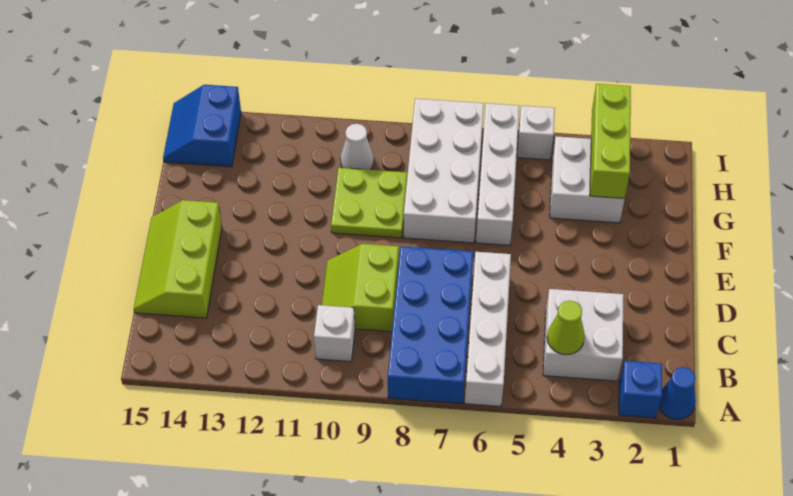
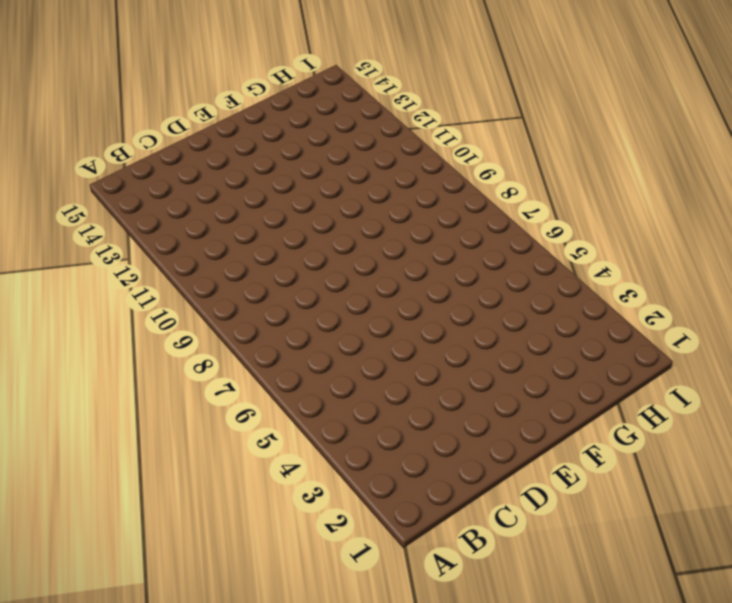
none -> blue 1x1 cone [659,367,696,420]
none -> blue 1x1 brick [619,361,662,418]
none -> white 1x4 brick [465,252,511,406]

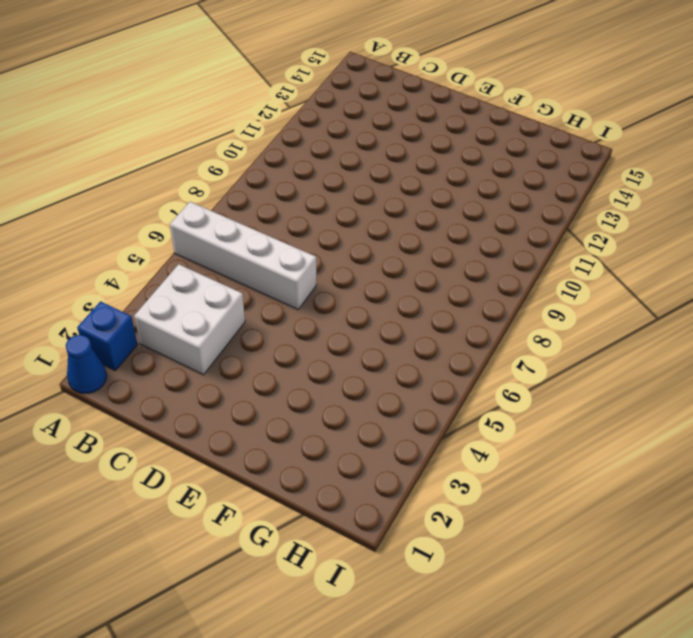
none -> blue 2x4 brick [388,246,473,404]
none -> white 1x1 brick [314,305,355,362]
none -> lime 2x2 slope [322,244,399,332]

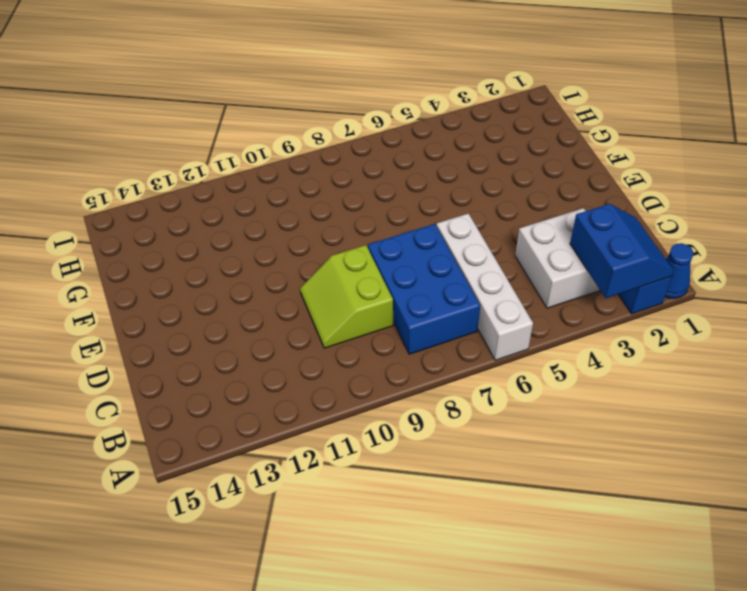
blue 2x2 slope [570,204,674,298] -> blue 2x2 slope turned to [163,85,241,167]
blue 2x3 brick [368,224,480,354] -> blue 2x4 brick [388,246,473,404]
none -> white 1x1 brick [314,305,355,362]
none -> lime 2x3 slope [134,200,222,318]
none -> white 1x4 brick [476,103,519,245]

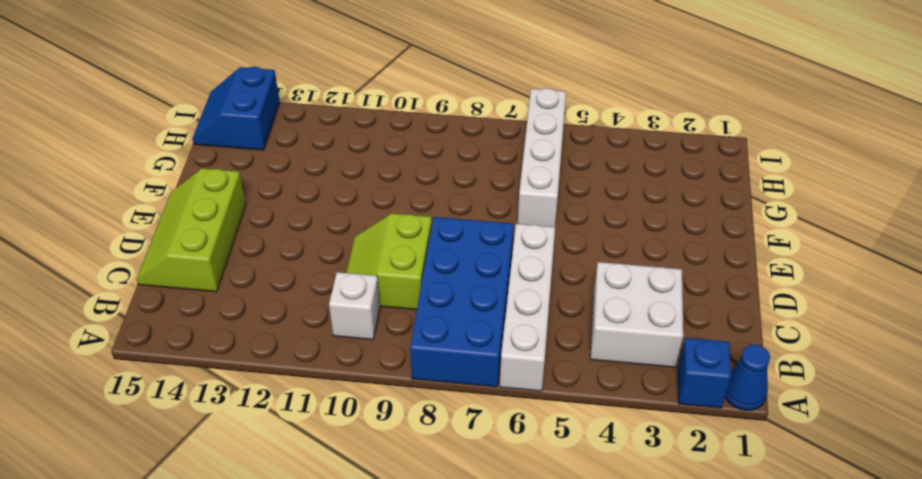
none -> white 2x4 brick [404,99,484,243]
none -> lime 2x2 plate [331,168,407,238]
none -> white 2x2 brick [550,136,625,223]

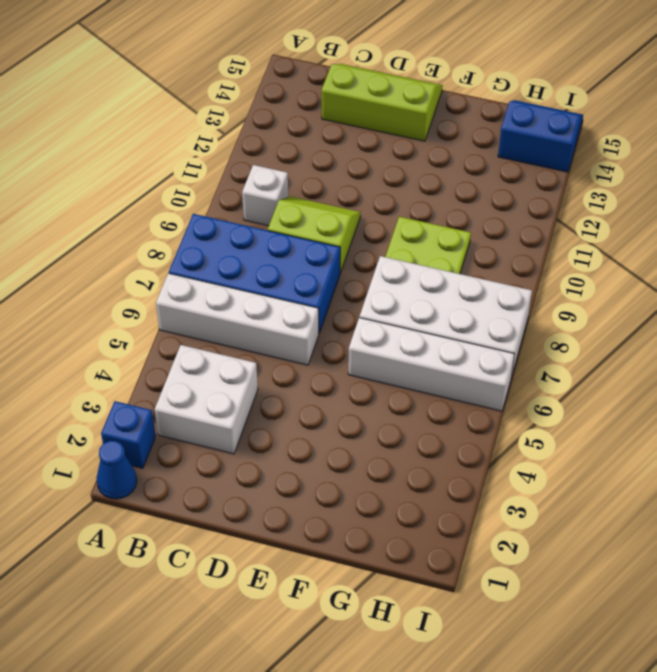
none -> white 2x2 brick [550,136,625,223]
none -> white 1x1 cone [340,124,374,170]
none -> white 1x1 brick [517,106,555,160]

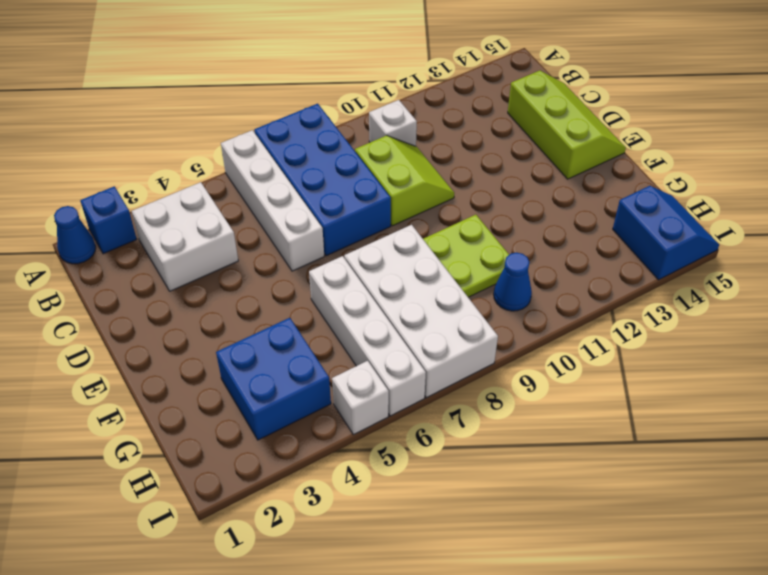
blue 2x2 brick [216,318,331,440] -> white 2x2 brick [550,136,625,223]
blue 1x1 cone [494,253,532,311] -> white 1x1 cone [340,124,374,170]
none -> lime 1x1 cone [547,301,585,355]
none -> lime 1x3 brick [590,84,631,199]

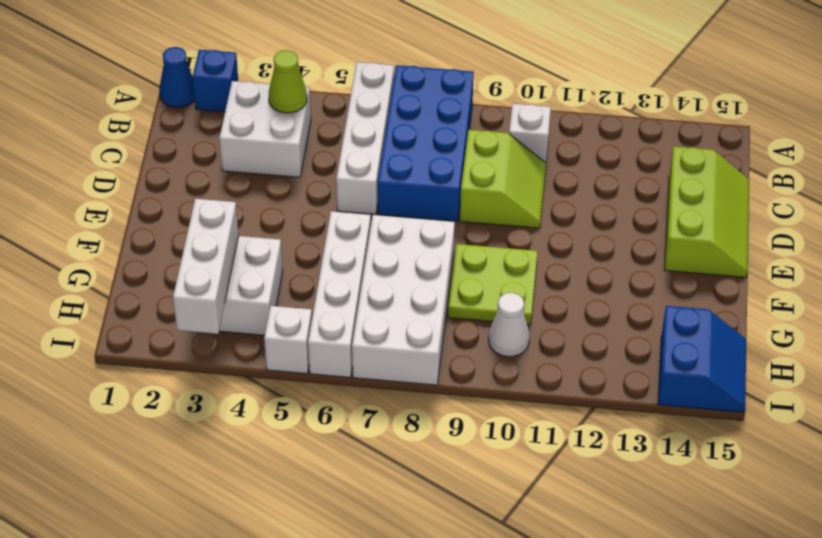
white 1x3 brick [173,199,239,334] -> lime 1x3 brick [590,84,631,199]

